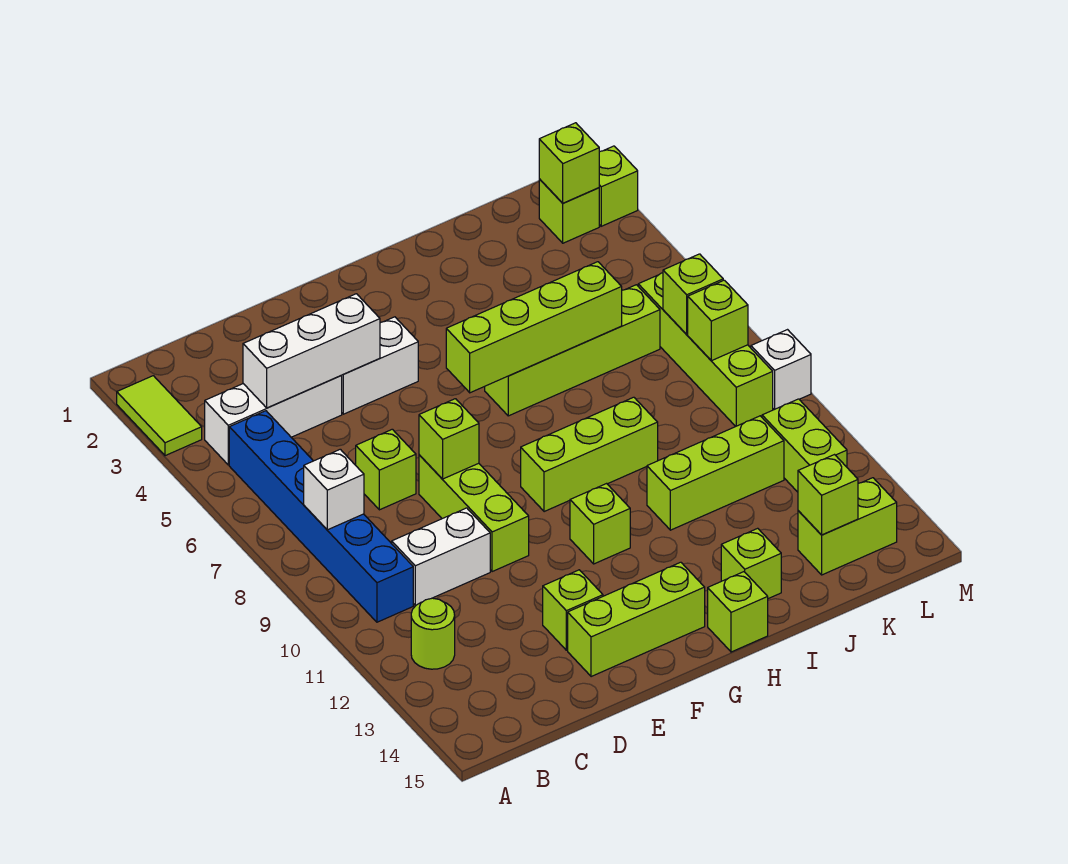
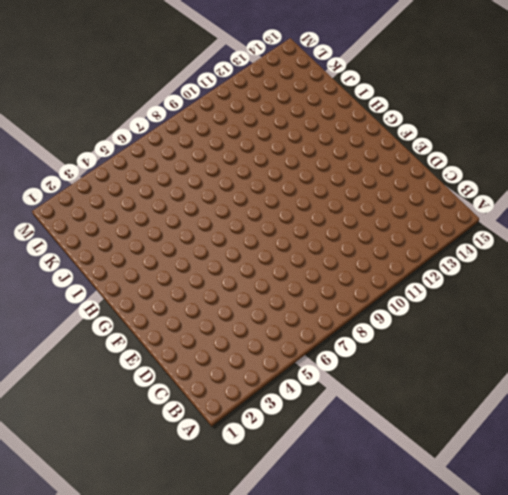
none -> lime 1x2 tile [117,376,202,456]
none -> white 1x3 brick [205,376,342,465]
none -> blue 1x6 brick [229,411,413,622]
none -> lime 1x1 round brick [411,598,455,669]

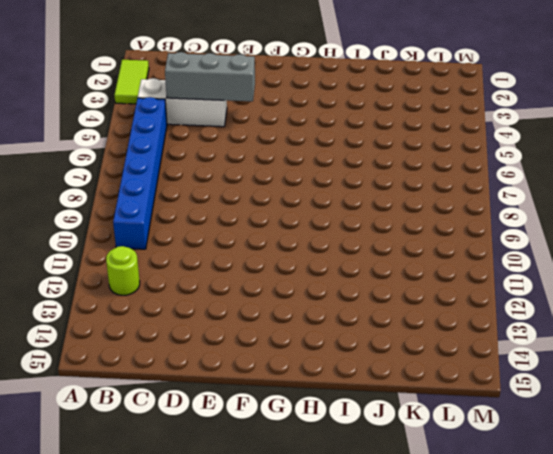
grey 1x3 brick [165,52,255,101] -> white 1x3 brick [243,294,380,408]
none -> white 1x2 brick [392,508,490,605]
none -> lime 1x1 brick [356,429,416,510]
none -> white 1x2 brick [341,317,418,414]
none -> lime 1x3 brick [419,455,529,572]

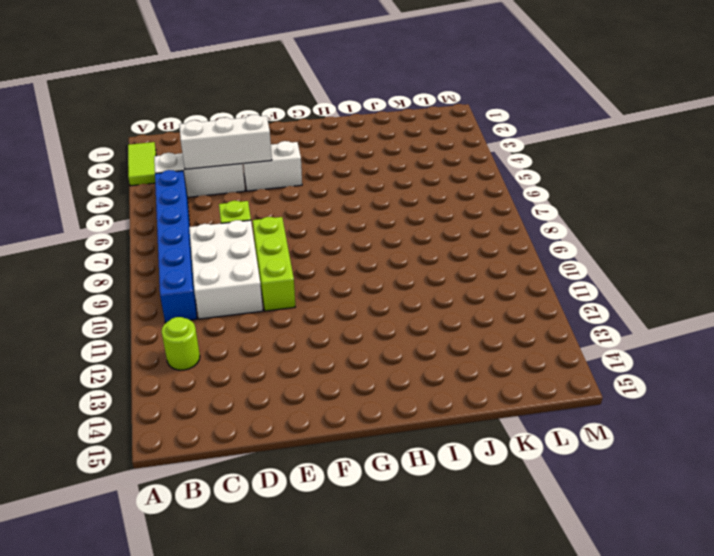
white 2x3 brick [189,220,263,319] -> white 1x2 brick [392,508,490,605]
none -> lime 1x1 brick [543,570,603,650]
none -> lime 1x3 brick [568,562,705,677]
none -> lime 1x3 brick [521,397,658,512]
none -> lime 1x1 brick [570,484,630,564]

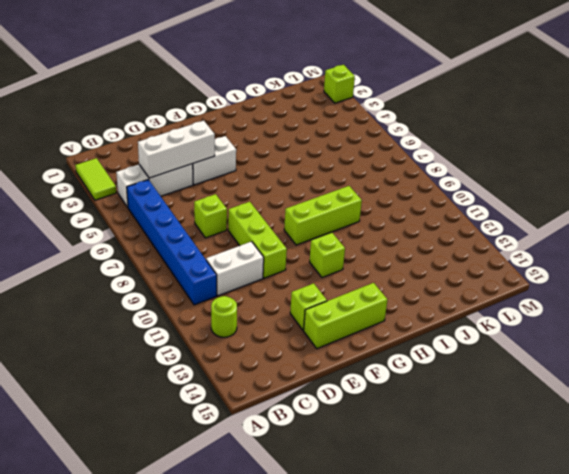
none -> lime 1x4 brick [485,285,660,416]
none -> lime 1x1 brick [708,572,768,652]
none -> lime 1x3 brick [647,416,784,530]
none -> lime 1x1 brick [721,528,781,599]

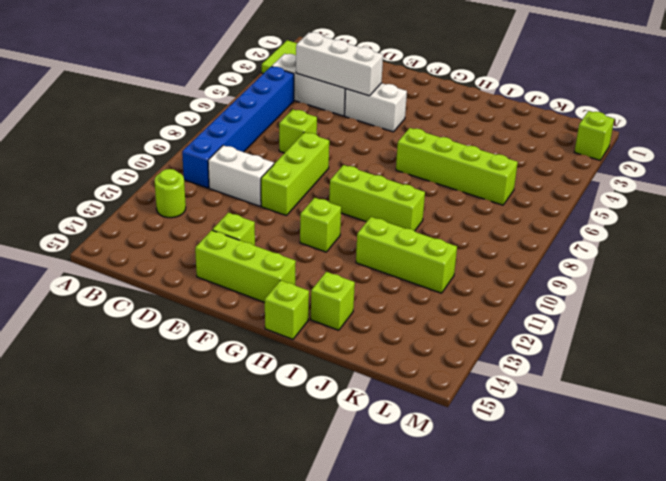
none -> lime 1x2 brick [798,478,897,575]
none -> lime 1x1 brick [539,179,599,243]
none -> lime 1x4 brick [638,273,773,426]
none -> lime 1x2 brick [762,399,847,492]

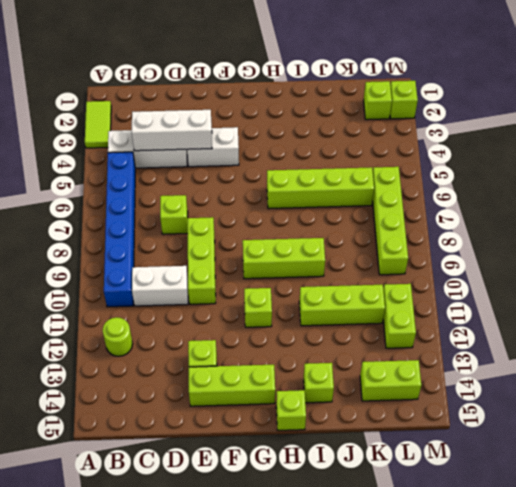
none -> white 1x1 brick [751,330,811,410]
none -> white 1x1 brick [304,449,364,530]
none -> lime 1x1 brick [419,399,479,479]
none -> lime 1x4 brick [446,262,622,393]

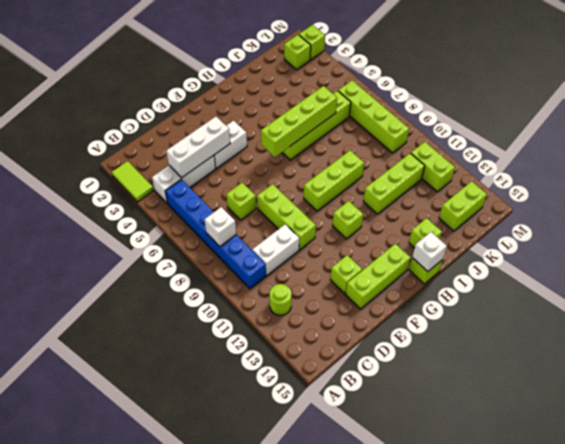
white 1x1 brick [412,232,447,271] -> white 1x1 brick moved to [751,330,811,410]
none -> lime 1x1 brick [419,399,479,479]
none -> lime 1x1 brick [798,455,858,535]
none -> lime 1x1 brick [539,123,599,203]
none -> lime 1x1 brick [663,254,723,334]

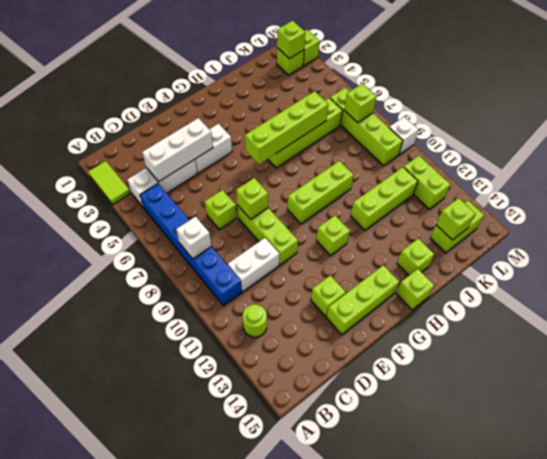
none -> lime 1x1 brick [688,280,748,361]

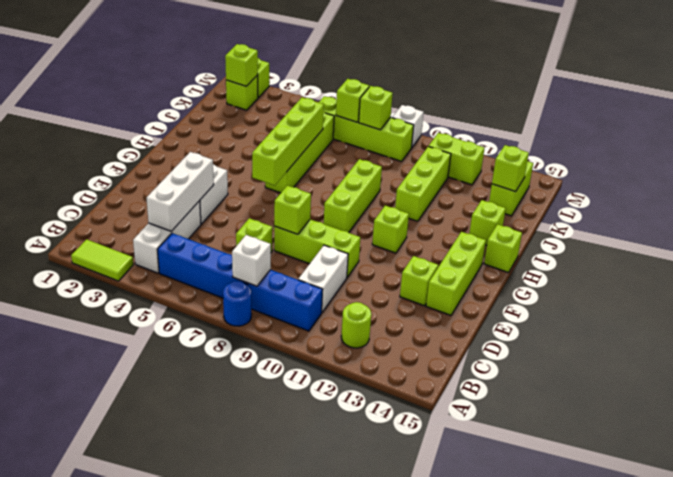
blue 1x1 round brick [223,281,252,326] -> none

